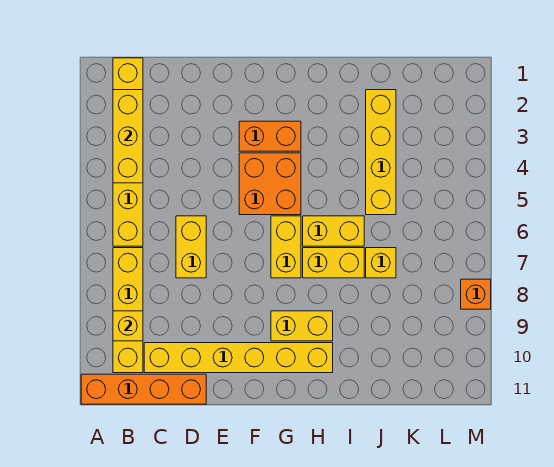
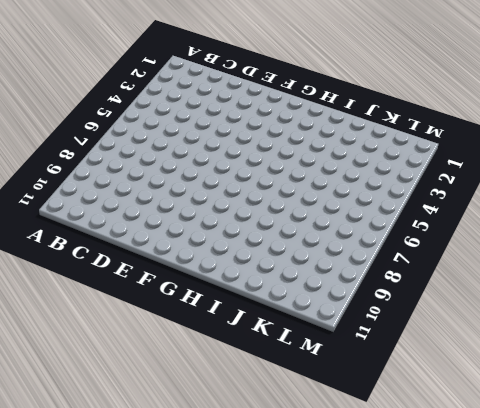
none -> orange 1x4 brick [81,374,206,404]
none -> yellow 1x6 brick [113,58,143,246]
none -> yellow 1x4 brick [113,248,143,373]

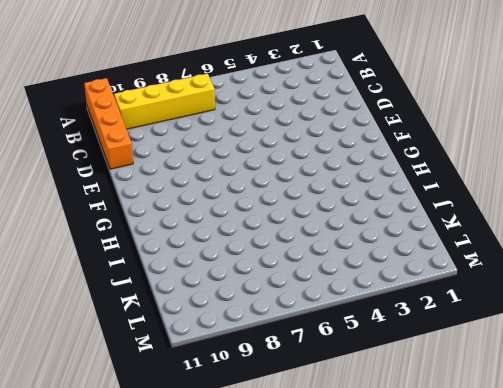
none -> yellow 1x6 brick [113,58,143,246]
none -> yellow 1x6 brick [144,343,333,373]
none -> yellow 1x2 brick [176,216,206,278]

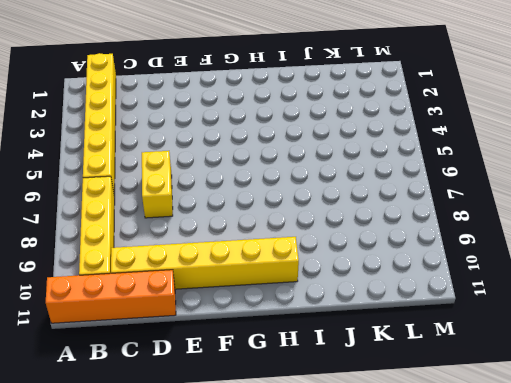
none -> orange 1x2 brick [239,121,301,151]
none -> orange 2x2 brick [239,153,301,215]
none -> yellow 1x2 brick [271,216,301,278]

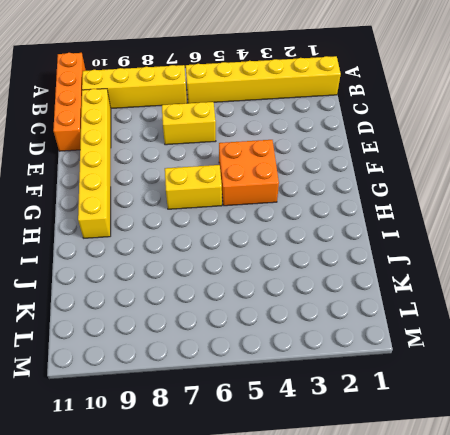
none -> orange 1x2 brick [239,121,301,151]
none -> yellow 1x2 brick [271,311,333,341]
none -> yellow 1x2 brick [303,216,364,246]

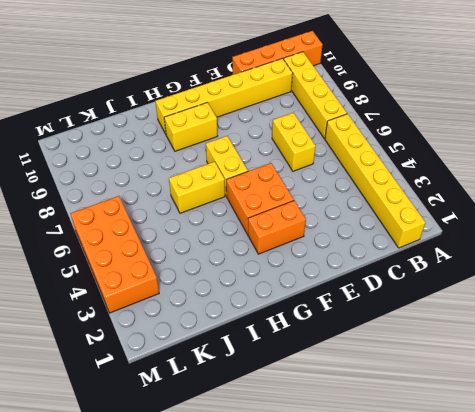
orange 2x4 brick [70,196,159,313] -> none
none -> yellow 1x2 brick [303,248,364,278]
none -> yellow 1x4 brick [366,90,396,215]
none -> yellow 1x1 brick [366,248,396,278]

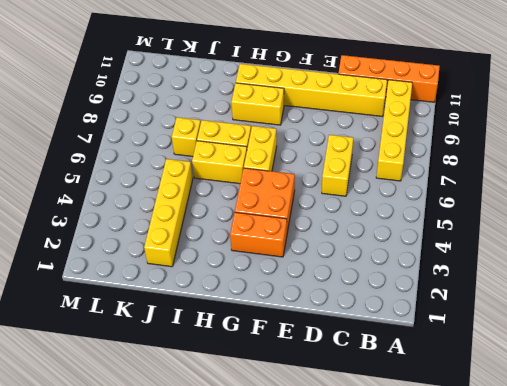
none -> yellow 1x6 brick [113,58,143,246]
none -> orange 1x1 brick [461,279,491,309]
none -> yellow 1x3 brick [113,90,143,183]

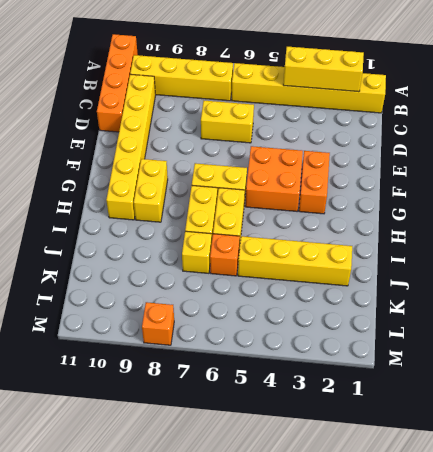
orange 1x1 brick [210,234,240,276] -> none
none -> yellow 1x1 brick [113,311,143,341]

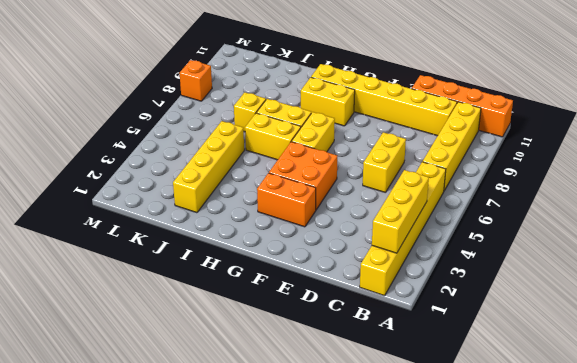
none -> yellow 1x1 brick [113,311,143,341]

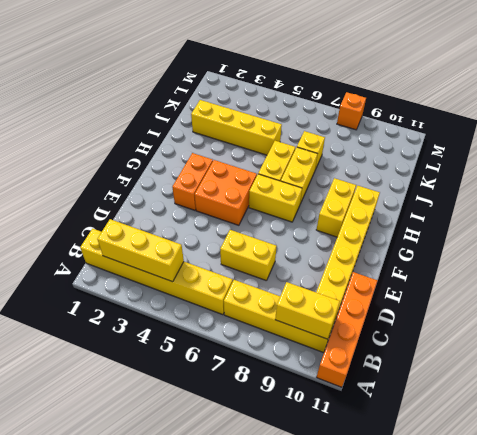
yellow 1x2 brick [275,282,340,339] -> yellow 1x1 brick [113,311,143,341]

